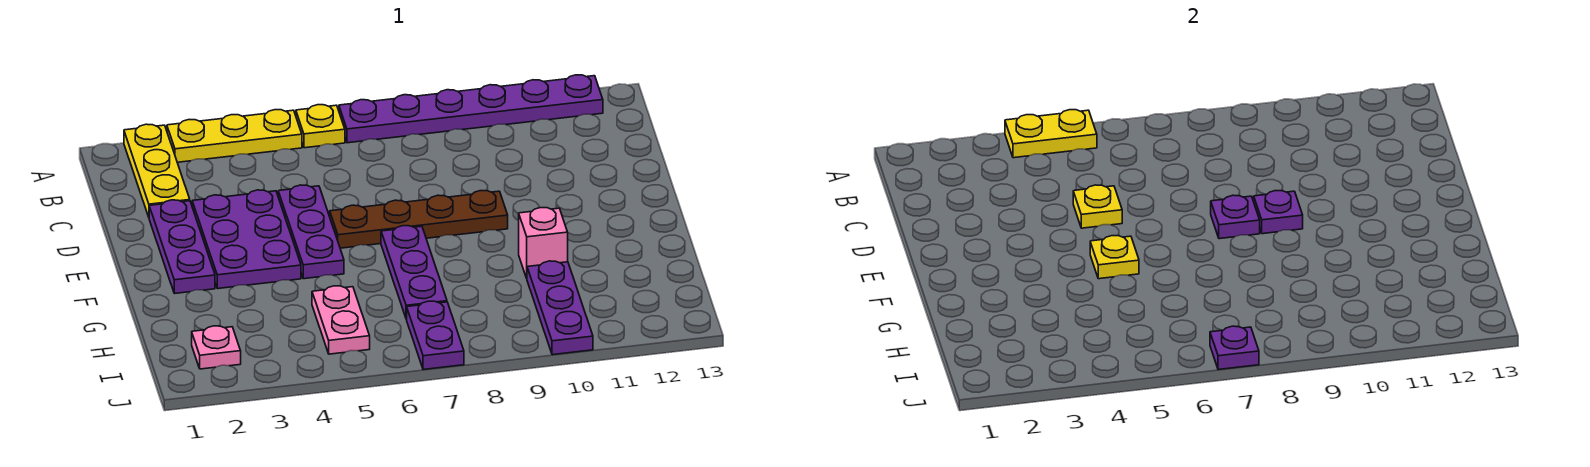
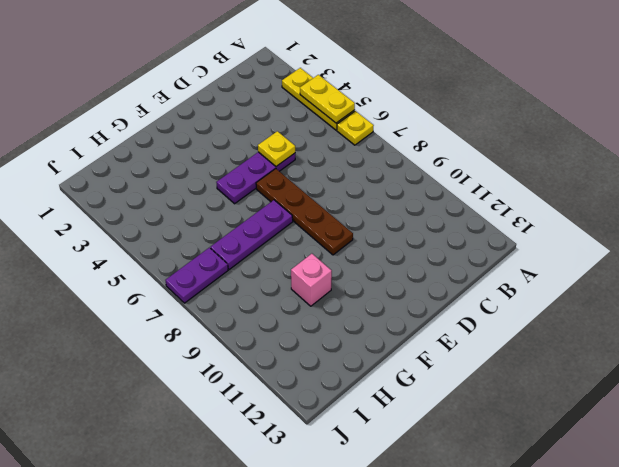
none -> yellow 1x3 plate [124,124,190,217]
none -> purple 1x6 plate [339,75,603,143]
none -> purple 1x3 plate [149,200,215,294]

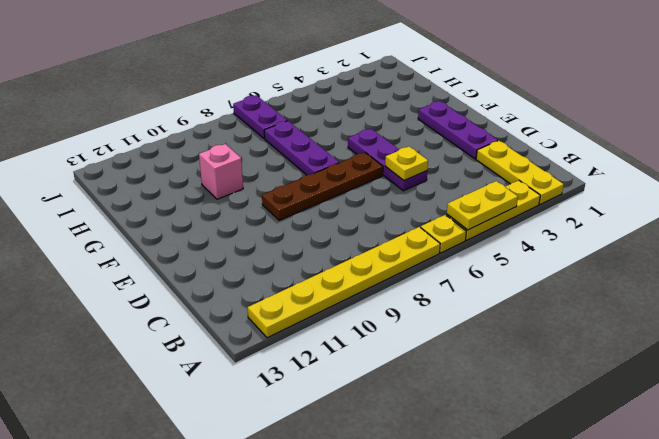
yellow 1x6 plate [247,227,440,338] -> purple 1x6 plate [339,75,603,143]
none -> purple 2x3 plate [192,190,301,289]
none -> pink 1x2 plate [312,286,370,354]
none -> purple 1x3 plate [527,261,593,355]

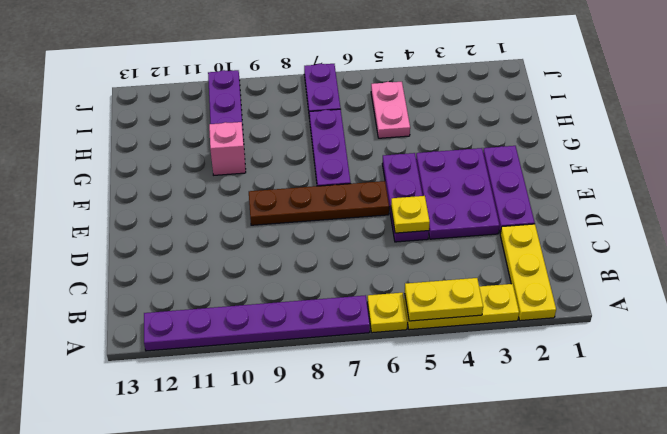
none -> pink 1x1 plate [192,326,241,369]
none -> purple 1x1 plate [1211,195,1260,239]
none -> purple 1x1 plate [1254,191,1303,234]

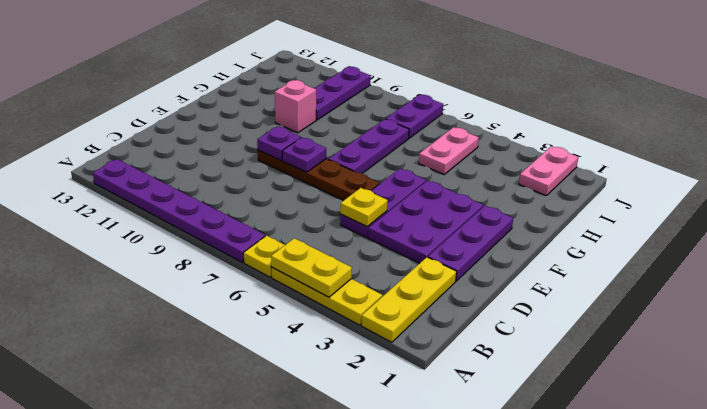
pink 1x2 plate [519,146,578,195] -> pink 1x1 plate [192,326,241,369]
none -> yellow 1x1 plate [1090,236,1139,279]
none -> purple 1x1 plate [1210,326,1259,370]

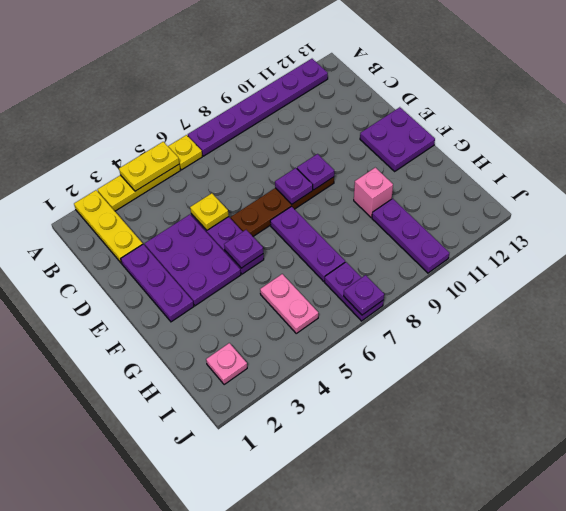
purple 2x2 plate [360,107,435,171] -> none
purple 1x1 plate [224,230,263,268] -> yellow 1x1 plate [1090,236,1139,279]

